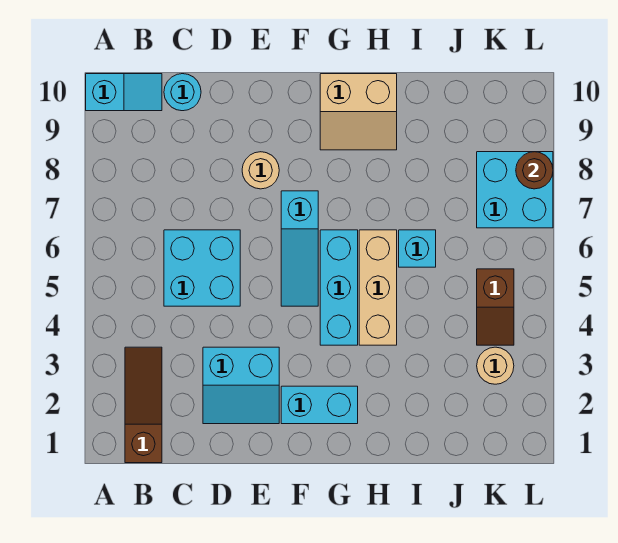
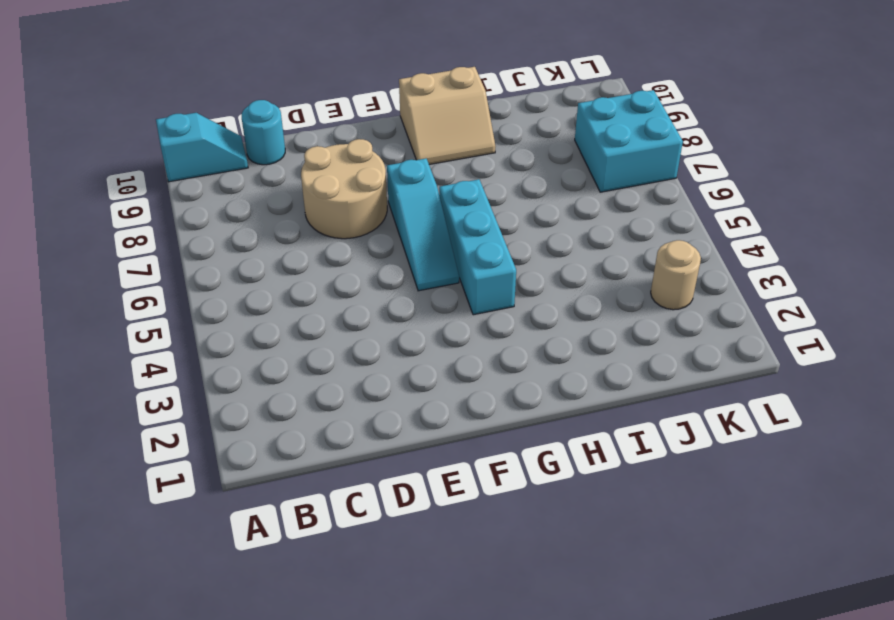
tan 2x2 round brick [301,139,387,239] -> tan 1x1 round brick [242,152,279,189]
none -> brown 1x3 slope [125,347,162,463]
none -> cyan 2x2 brick [164,230,240,306]
none -> cyan 2x2 slope [203,347,279,424]

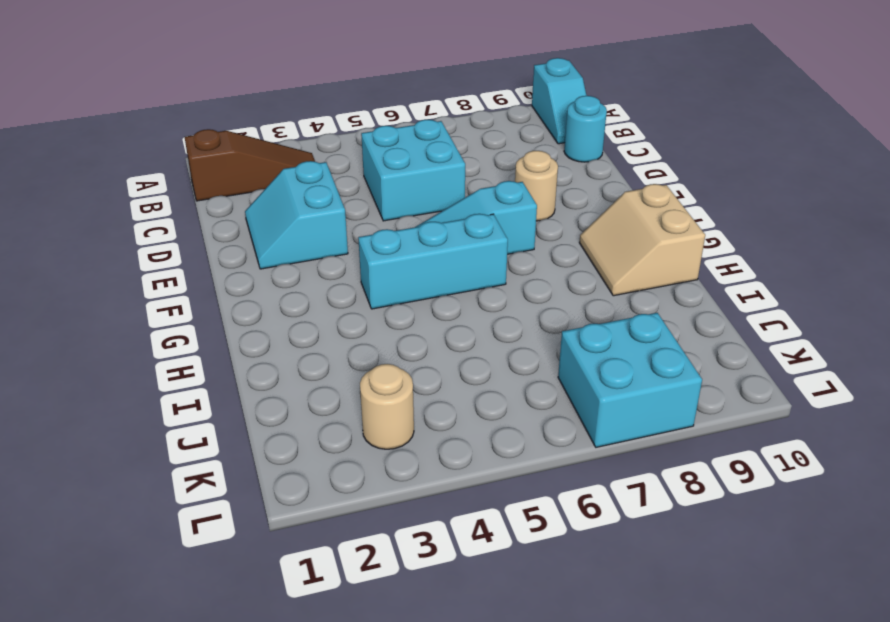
none -> cyan 1x2 brick [281,386,358,424]
none -> tan 1x3 brick [359,230,397,345]
none -> cyan 1x1 brick [399,230,436,267]

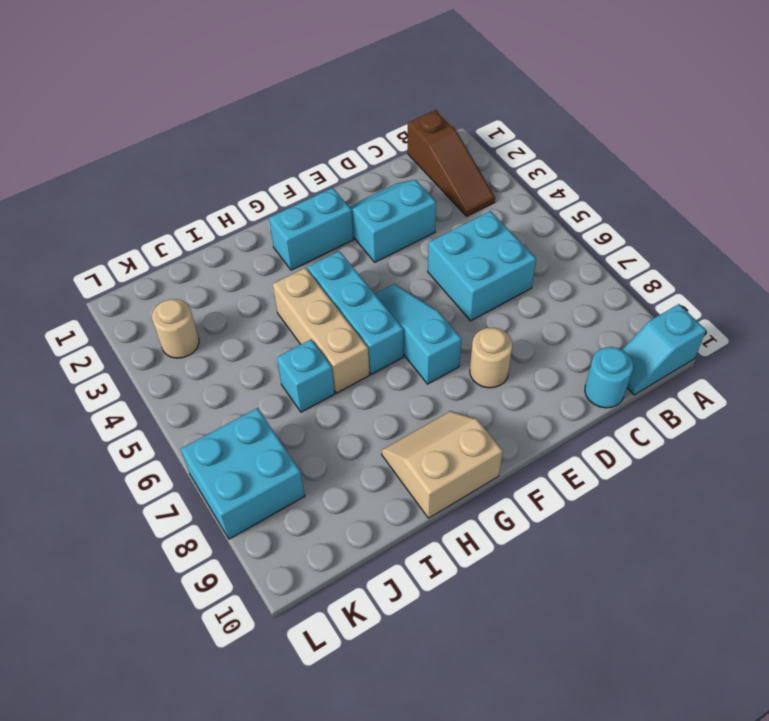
none -> brown 1x2 slope [477,269,514,345]
none -> brown 1x1 round brick [516,152,553,189]

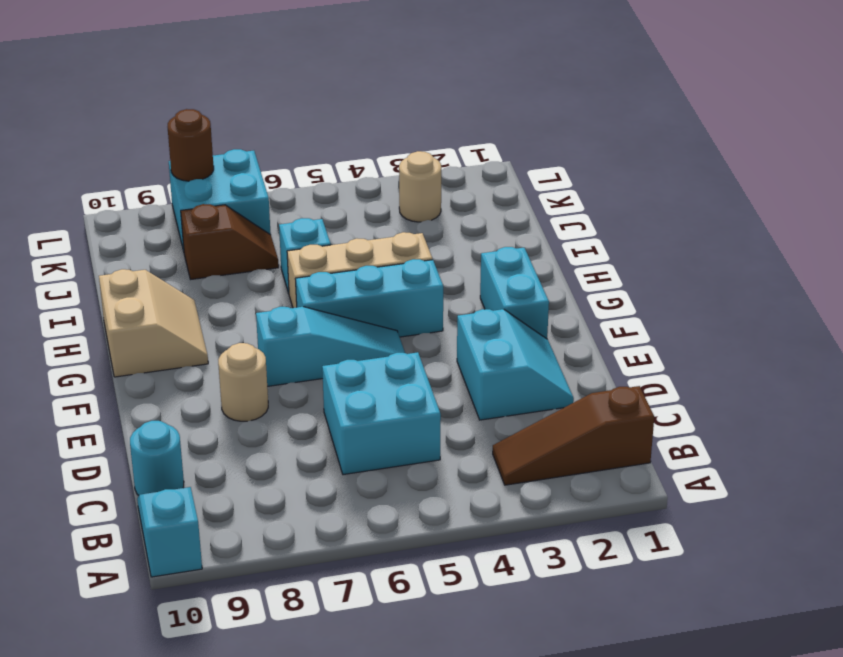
brown 1x2 slope [181,204,279,279] -> brown 1x2 slope moved to [477,269,514,345]

